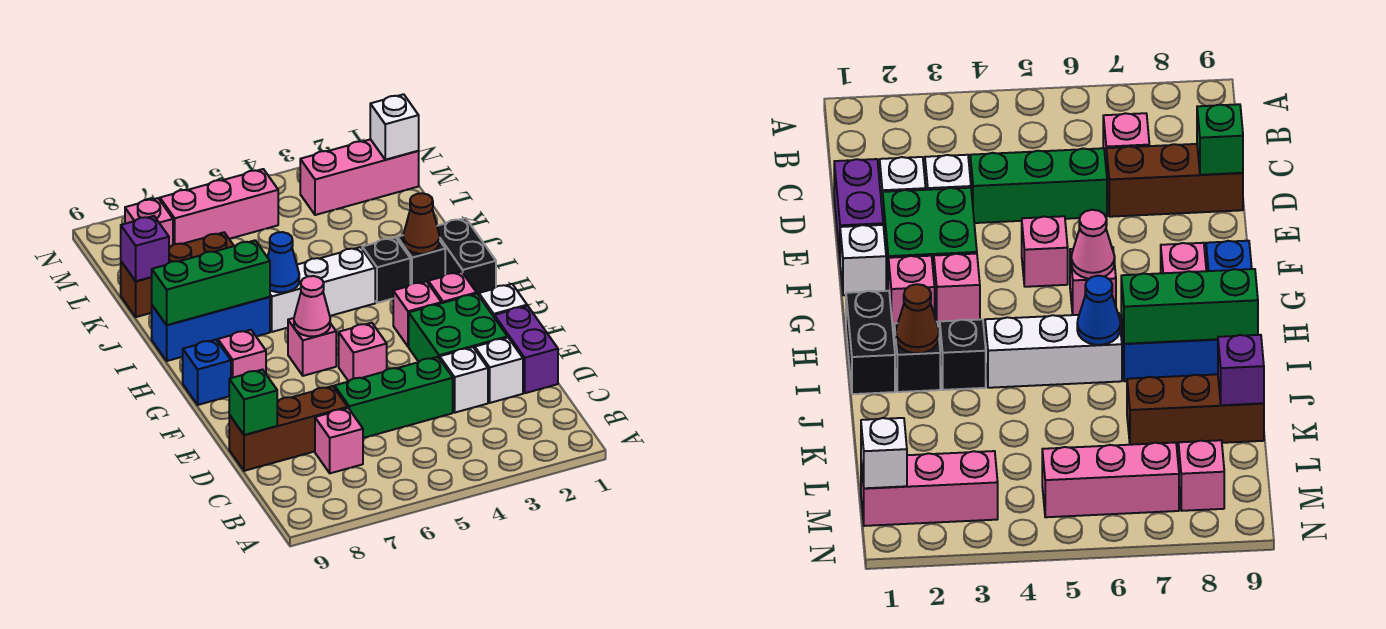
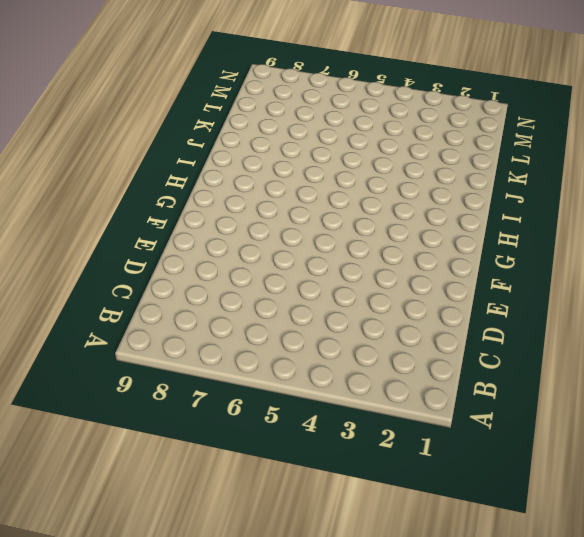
none -> pink 1x1 brick [315,408,363,473]
none -> purple 1x2 brick [494,306,558,393]
none -> white 1x1 brick [475,338,523,403]
none -> white 1x1 brick [440,347,488,413]

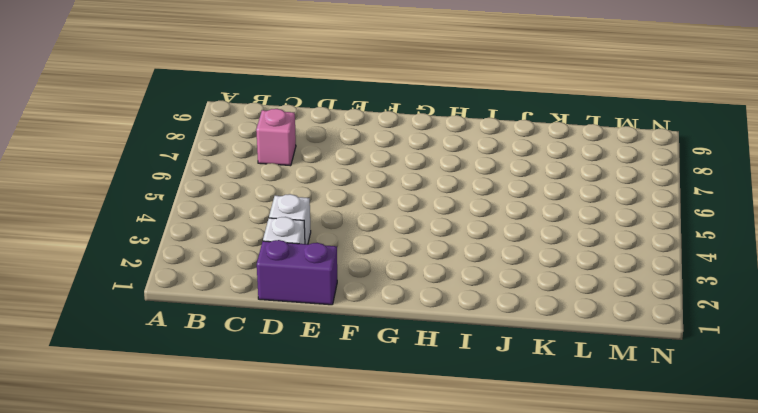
none -> green 1x3 brick [335,357,453,438]
none -> brown 1x3 brick [229,386,348,471]
none -> green 2x2 brick [409,294,507,362]
none -> white 1x1 brick [479,284,527,316]

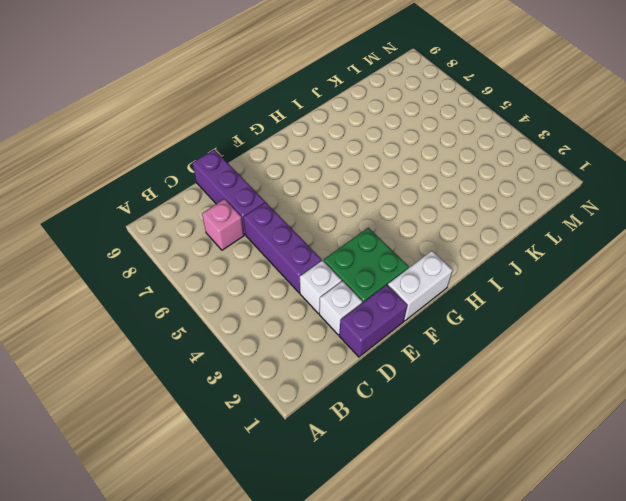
purple 1x3 brick [243,202,321,293] -> green 1x3 brick [335,357,453,438]
purple 1x3 brick [192,149,265,235] -> brown 1x3 brick [229,386,348,471]
white 1x2 brick [388,251,453,321] -> white 1x1 brick [479,284,527,316]
none -> pink 1x1 brick [339,323,387,381]
none -> pink 1x1 brick [428,272,476,303]
none -> pink 1x1 brick [393,281,441,347]
none -> pink 1x1 brick [288,318,336,376]

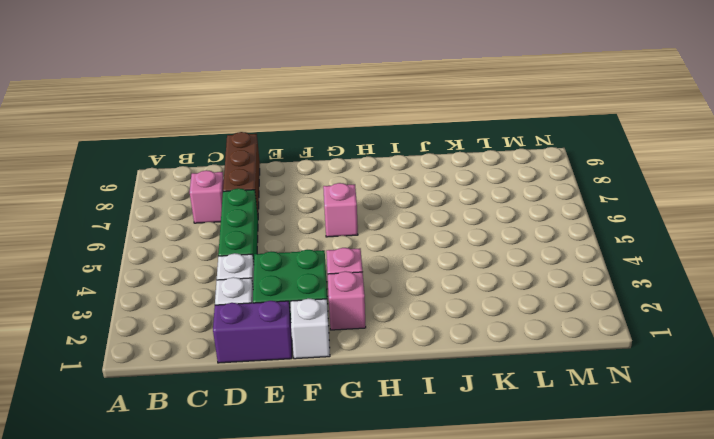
none -> pink 1x1 brick [339,323,387,381]
none -> pink 1x1 brick [218,330,266,378]
none -> blue 1x1 brick [183,340,231,405]
none -> black 1x2 brick [437,218,496,295]

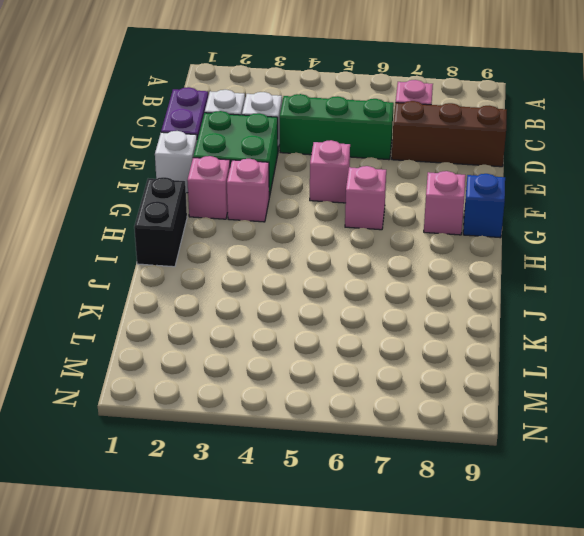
none -> black 1x1 brick [397,235,445,284]
none -> black 1x1 brick [362,237,410,303]
none -> white 1x3 brick [270,247,375,332]
none -> blue 1x3 brick [152,297,270,361]

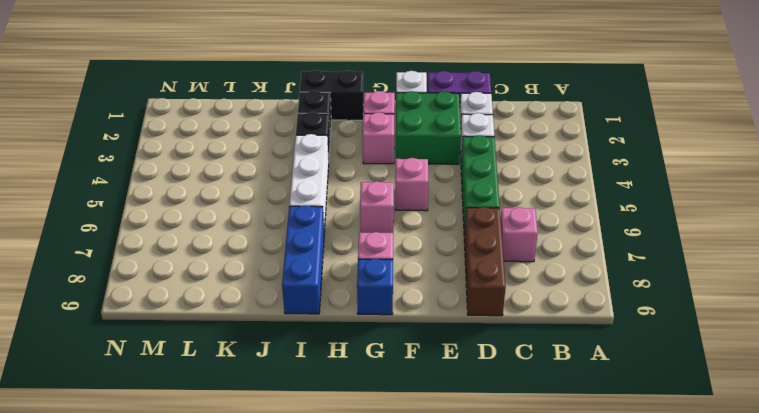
none -> brown 1x3 brick [121,232,234,317]
none -> pink 1x3 brick [300,139,419,215]
none -> pink 1x3 brick [160,169,278,245]
none -> pink 1x1 brick [125,198,173,247]

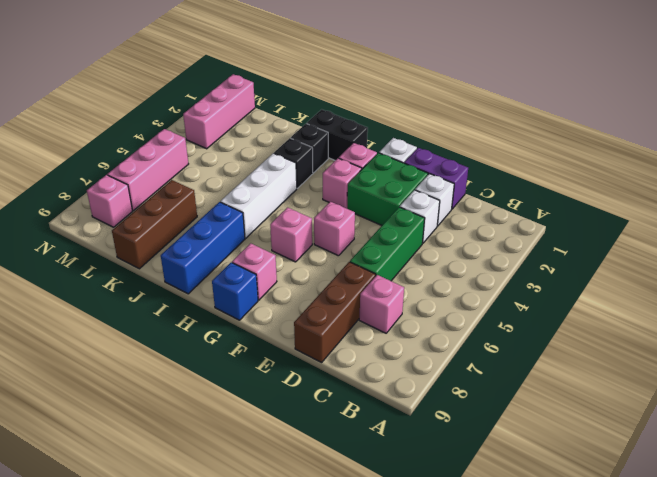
none -> green 1x1 brick [229,370,277,435]
none -> pink 1x1 cone [294,276,330,336]
none -> brown 1x1 cone [403,193,440,254]
none -> blue 1x1 cone [268,232,299,292]

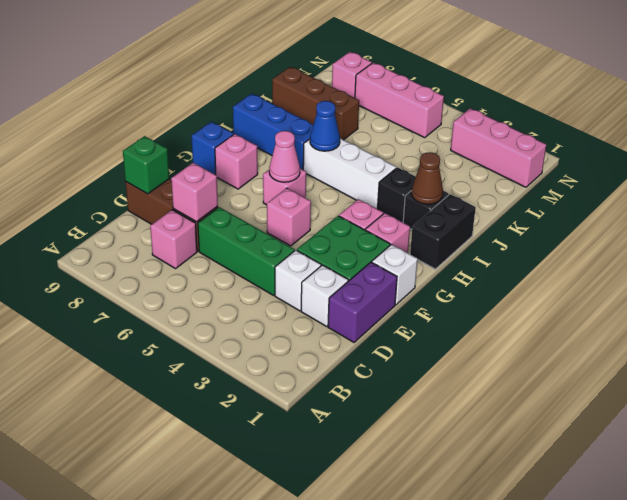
pink 1x1 brick [171,163,218,222] -> none
none -> green 1x3 brick [152,240,270,325]
none -> purple 1x1 brick [121,216,169,281]
none -> white 1x1 brick [370,94,419,160]

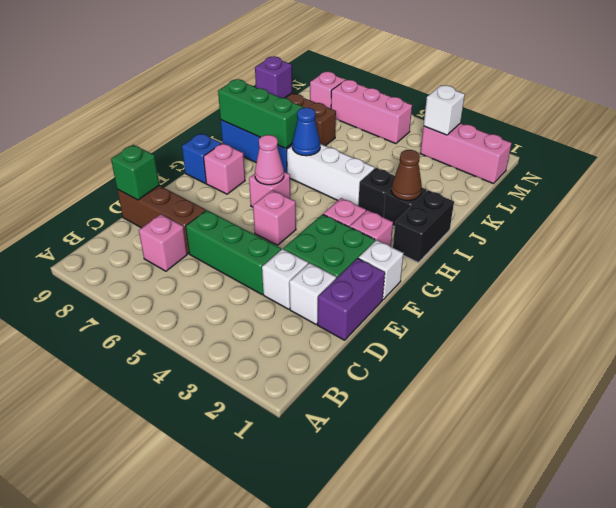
white 1x1 brick [424,85,465,135] -> white 1x1 brick moved to [370,94,419,160]

